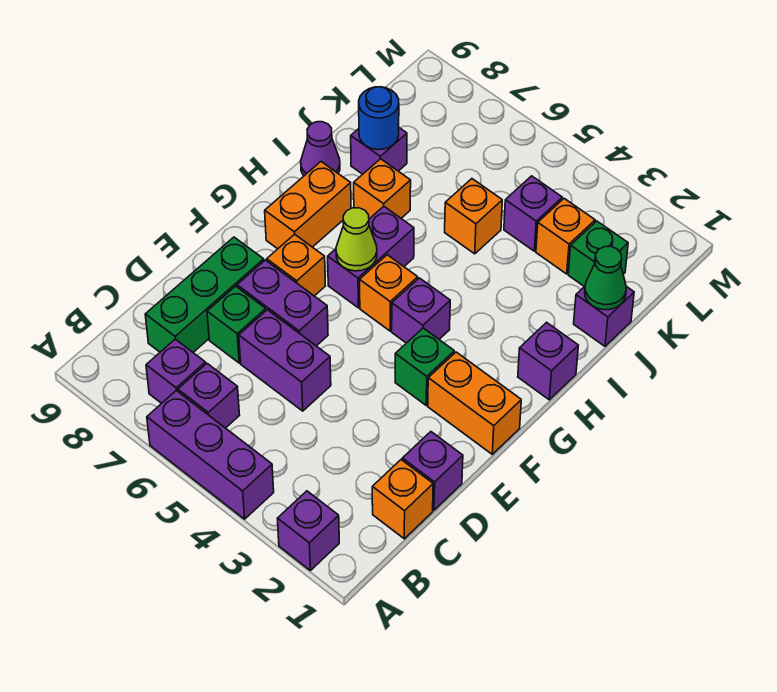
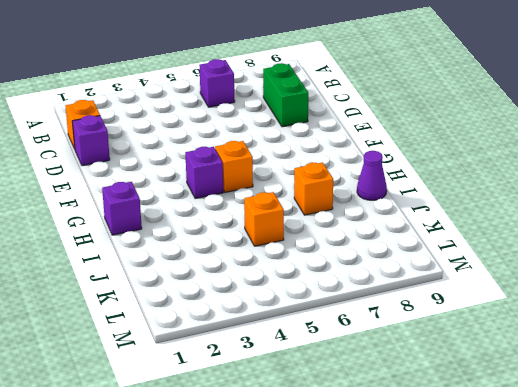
green 1x2 brick [263,63,308,127] -> green 1x3 brick [145,237,264,352]
none -> purple 1x1 brick [277,491,339,570]
none -> purple 1x3 brick [147,391,274,519]
none -> purple 1x1 brick [146,339,206,403]

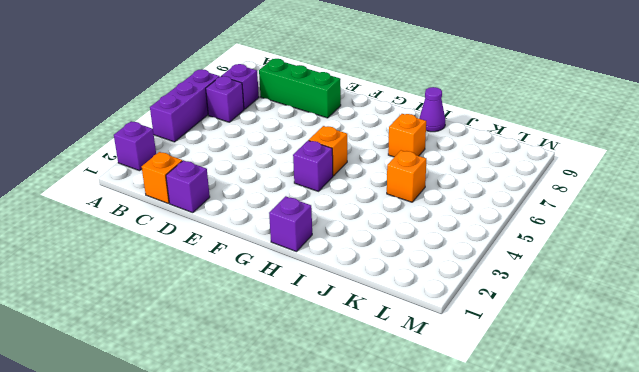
none -> purple 1x2 brick [239,310,331,411]
none -> green 1x1 brick [207,286,266,363]
none -> purple 1x2 brick [237,260,328,346]

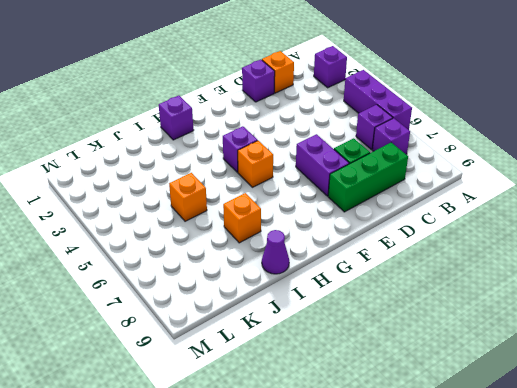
none -> purple 1x2 brick [239,310,331,411]
none -> orange 1x2 brick [428,352,521,454]
none -> green 1x1 brick [395,328,454,405]

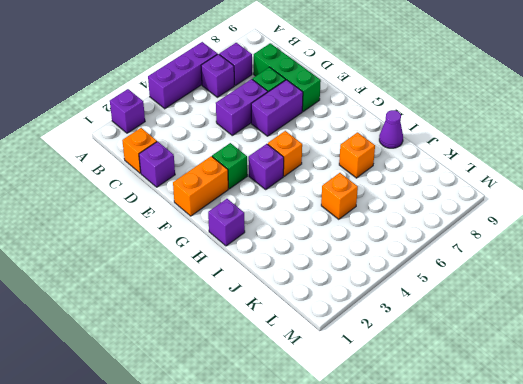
none -> orange 1x1 brick [267,234,325,296]
none -> purple 1x2 brick [328,206,414,308]
none -> orange 1x2 brick [265,162,351,249]

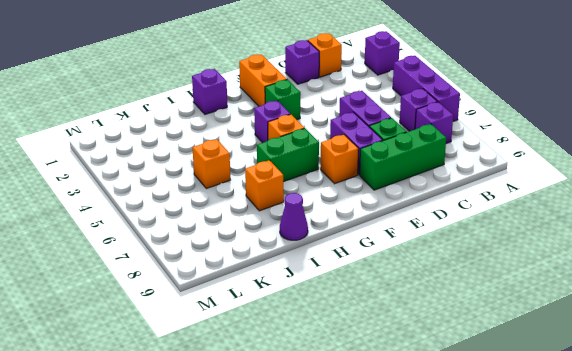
green 1x2 brick [257,128,319,182] -> purple 1x2 brick [328,206,414,308]
none -> orange 1x2 brick [265,162,351,249]
none -> purple 1x1 brick [574,286,634,346]
none -> purple 1x1 brick [351,128,407,174]

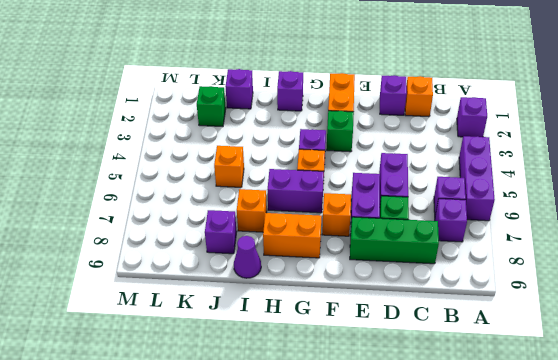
none -> orange 1x1 brick [536,199,595,274]
none -> purple 1x1 brick [504,176,562,251]
none -> lime 1x1 cone [336,208,377,271]

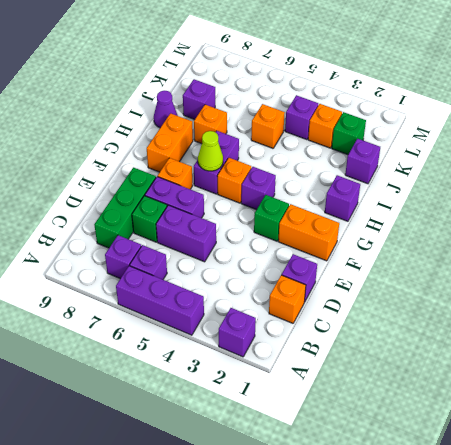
none -> green 1x1 cone [585,246,626,310]
none -> blue 1x1 round brick [359,87,399,150]

